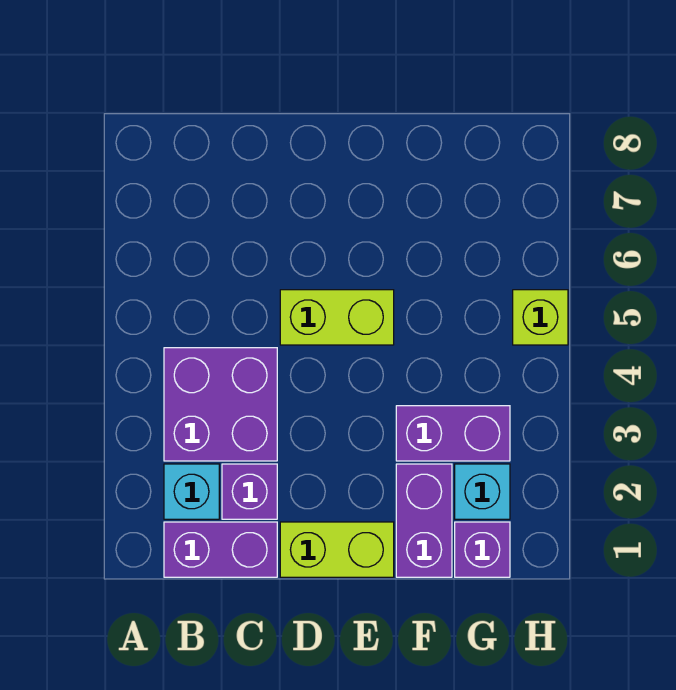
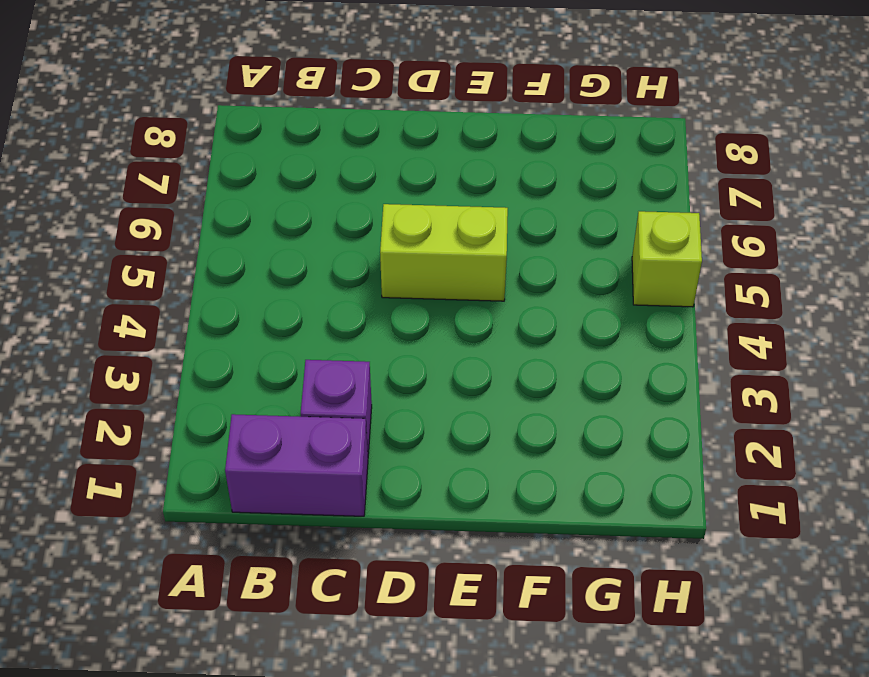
none -> cyan 1x1 brick [164,464,219,519]
none -> purple 2x2 brick [164,348,277,461]

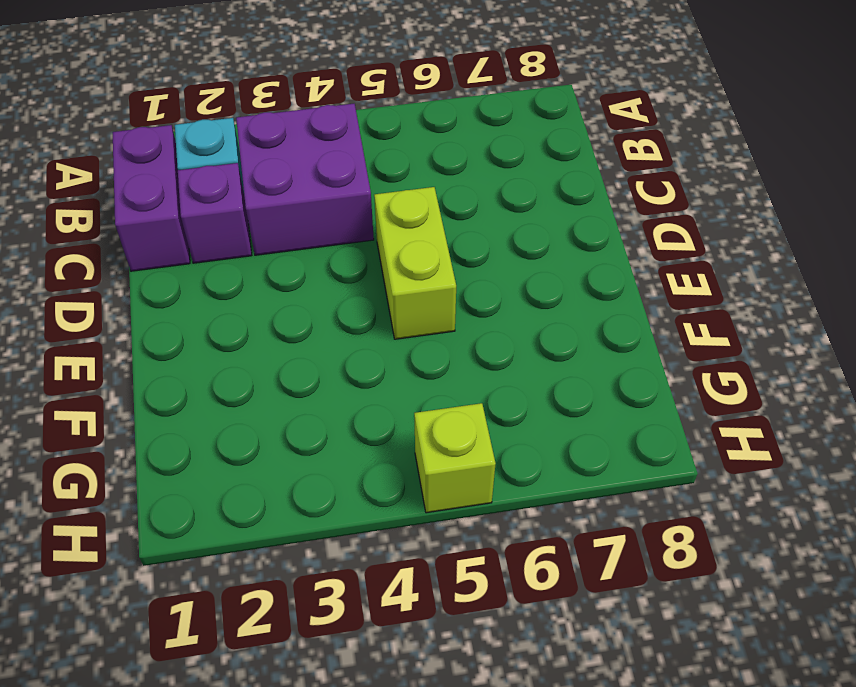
none -> lime 1x2 brick [280,522,394,577]
none -> purple 1x2 brick [396,464,452,577]

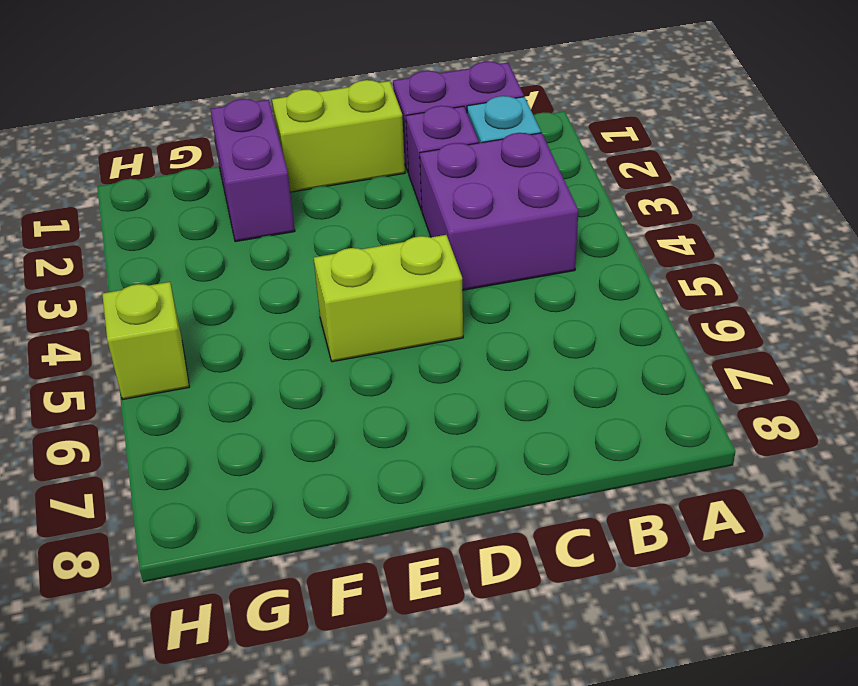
none -> purple 1x2 brick [396,406,510,461]
none -> purple 1x1 brick [455,522,510,577]

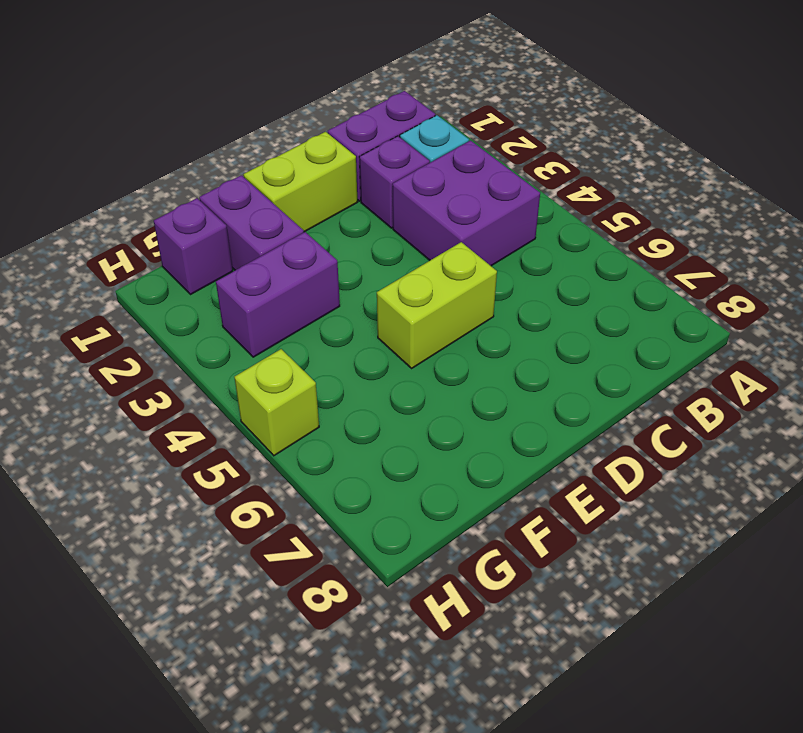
none -> cyan 1x1 brick [455,464,510,519]

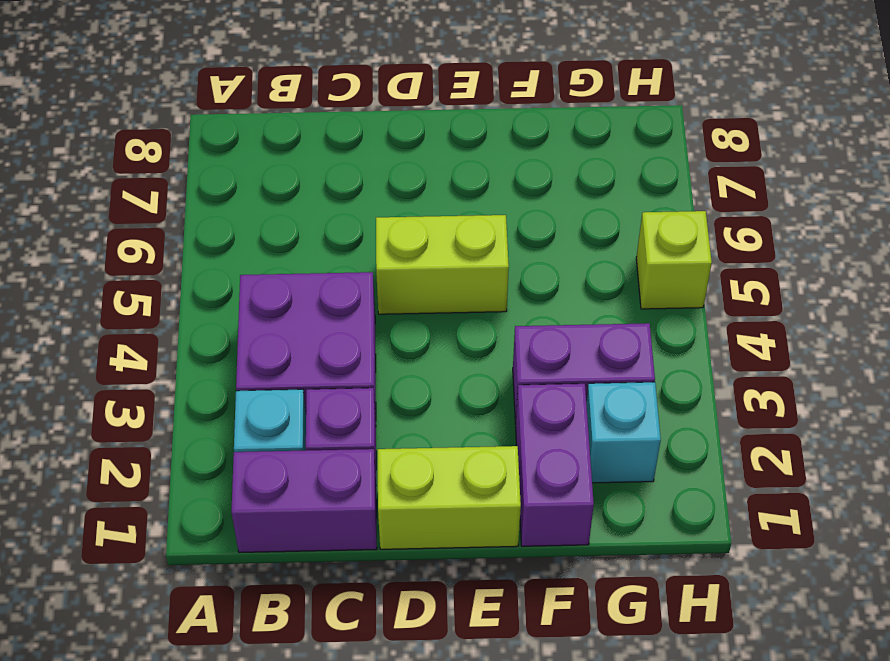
none -> purple 1x1 brick [455,522,510,577]

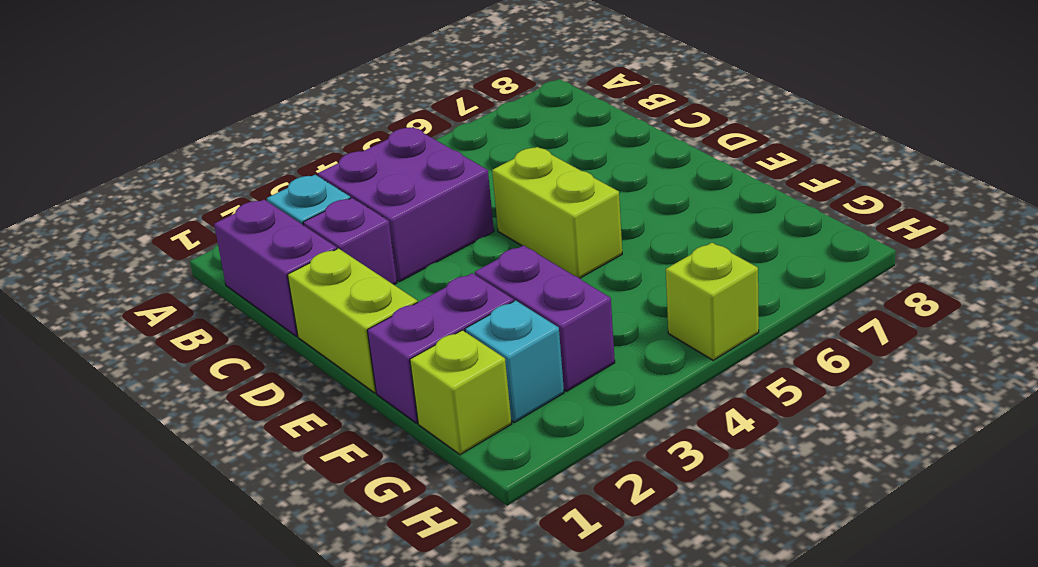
lime 1x1 brick [410,330,512,455] -> purple 1x1 brick [455,522,510,577]

